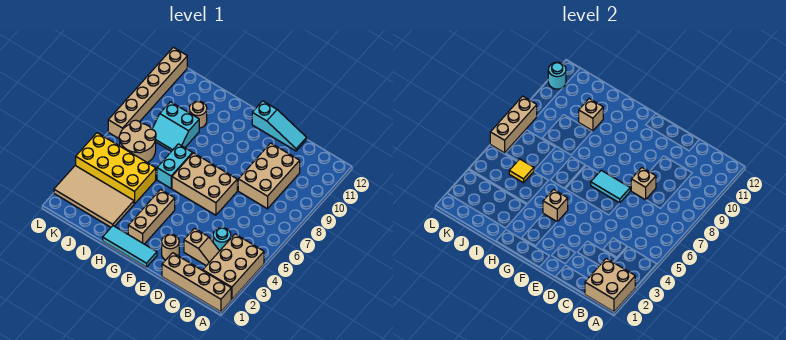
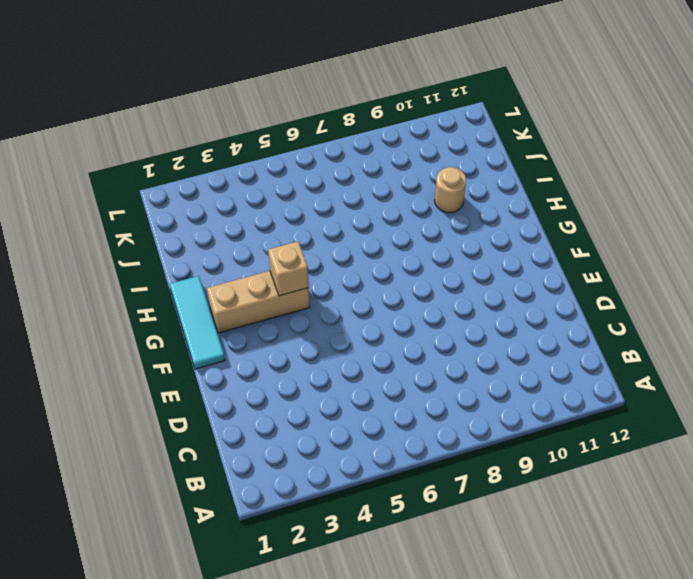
none -> tan 1x4 brick [162,253,231,312]
none -> tan 2x3 brick [203,234,264,300]
none -> tan 1x2 slope [184,228,219,266]

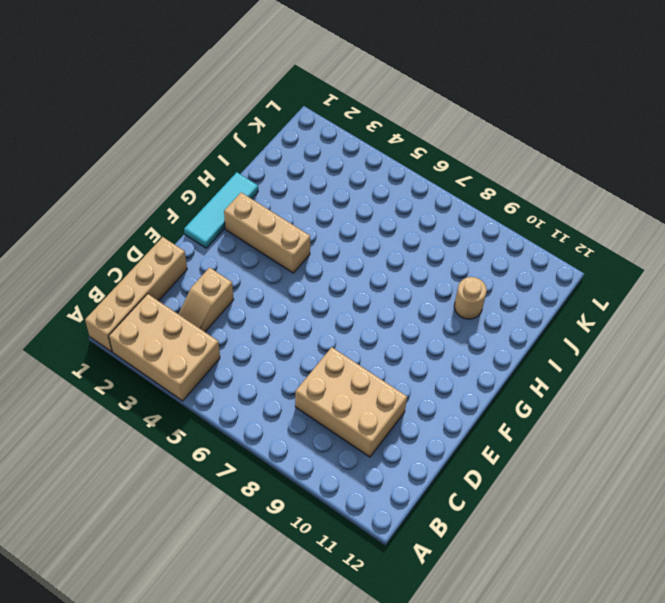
none -> cyan 1x1 round brick [213,228,231,251]
none -> cyan 1x3 slope [252,101,307,151]
none -> tan 1x1 round brick [162,234,179,260]

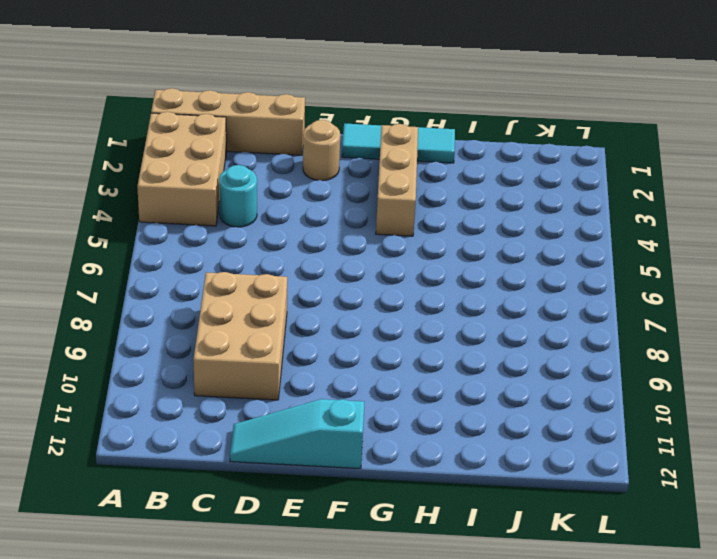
none -> tan 1x2 slope [184,228,219,266]
none -> tan 2x3 brick [172,153,237,215]
none -> cyan 1x2 brick [157,144,192,188]

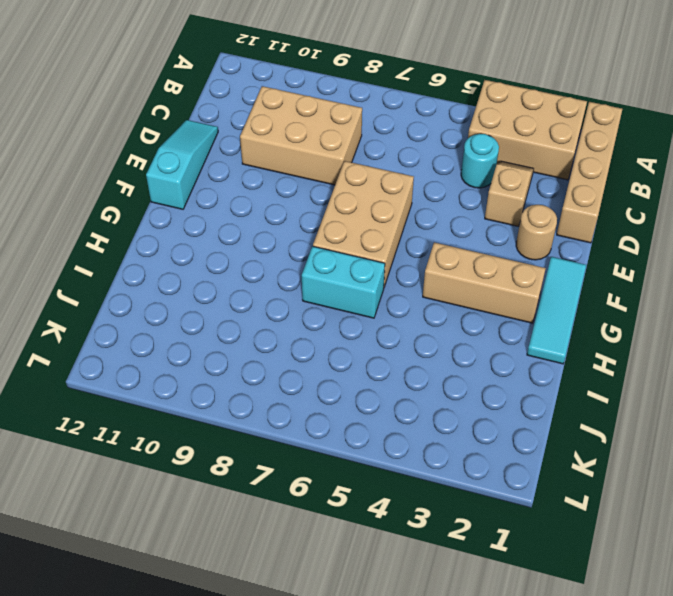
none -> tan 2x4 tile [54,165,134,227]
none -> yellow 2x4 brick [76,133,156,204]
none -> cyan 2x2 slope [152,102,199,151]

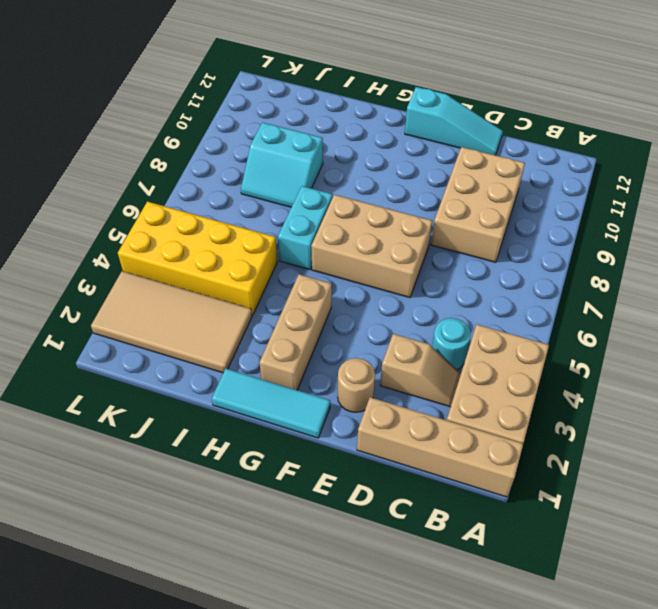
none -> tan 1x1 round brick [189,101,207,128]
none -> tan 2x2 round brick [119,120,156,163]
none -> tan 1x6 brick [108,47,187,138]

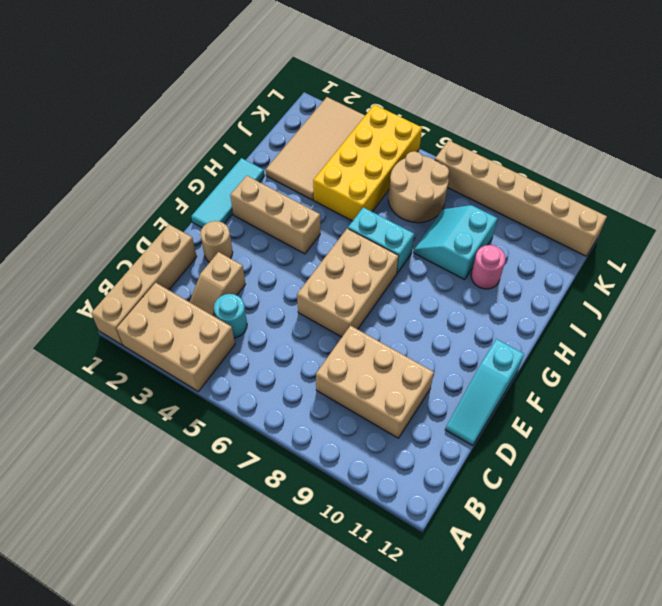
pink 1x1 round brick [471,245,505,289] -> tan 1x1 round brick [189,101,207,128]
none -> tan 2x2 brick [585,258,635,312]
none -> tan 1x1 brick [631,168,656,200]
none -> cyan 1x2 tile [591,170,630,203]

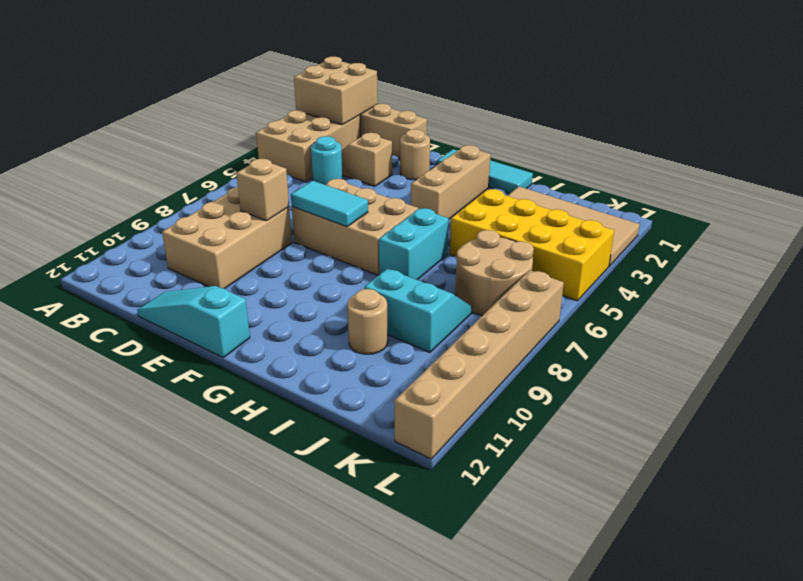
none -> tan 1x1 brick [543,189,568,222]
none -> tan 1x1 brick [579,99,603,131]
none -> yellow 1x1 tile [509,159,534,183]

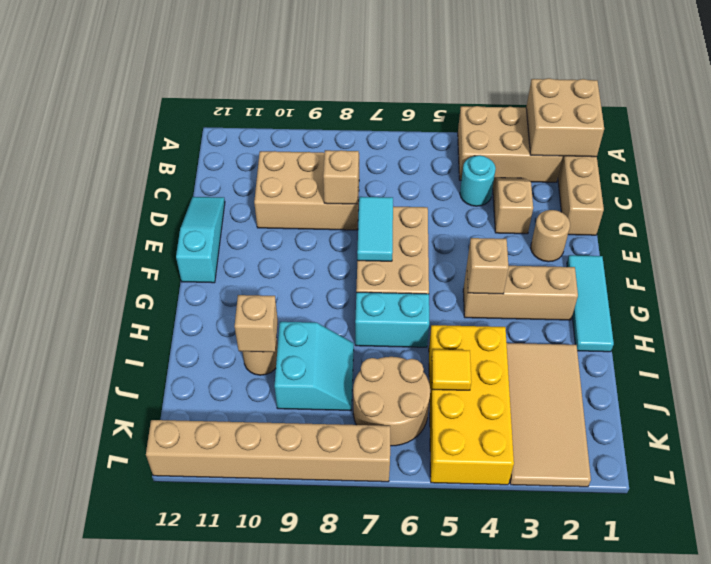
none -> tan 1x3 brick [490,96,537,153]
none -> cyan 1x1 round brick [548,62,566,89]

